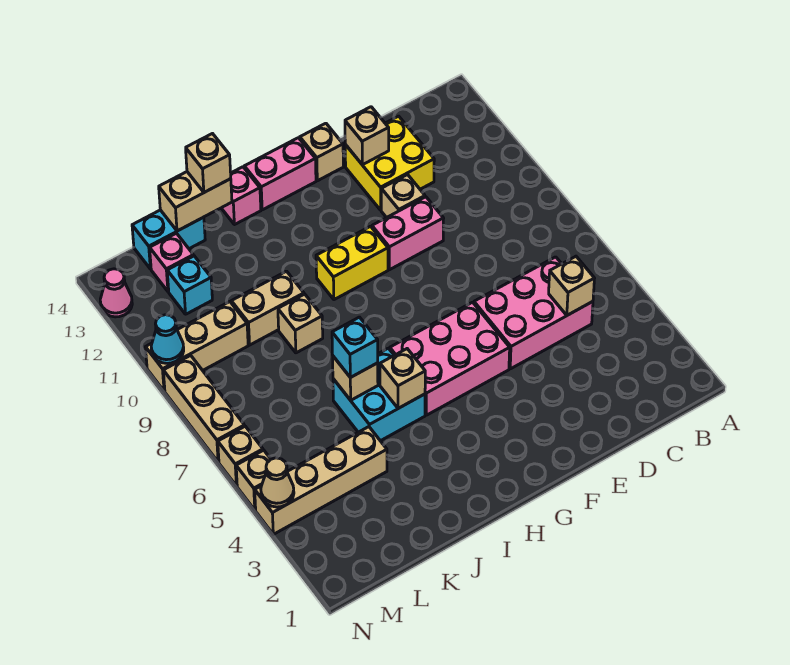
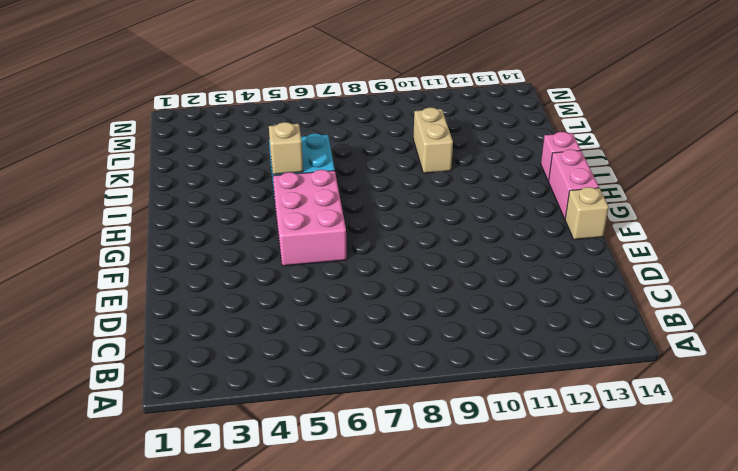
none -> pink 2x3 brick [474,257,593,369]
none -> yellow 2x2 brick [345,116,434,210]
none -> pink 1x2 brick [372,197,444,270]
none -> tan 1x1 brick [381,175,425,218]

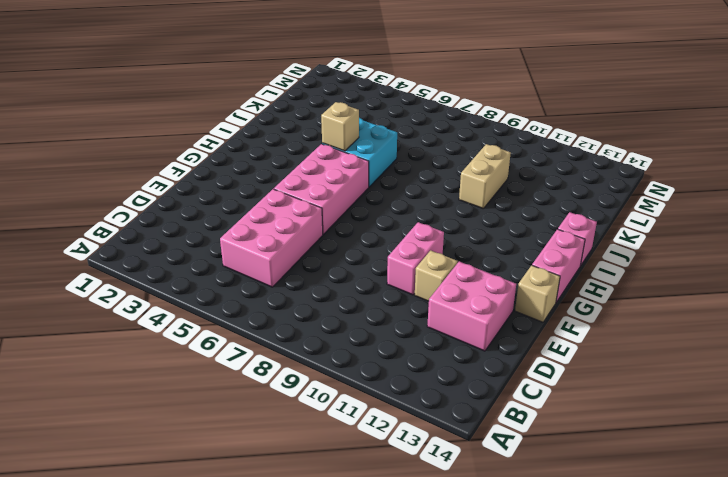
pink 2x2 brick [427,262,516,351] -> yellow 2x2 brick [345,116,434,210]
none -> yellow 1x2 brick [316,226,388,300]
none -> tan 1x1 brick [278,294,323,353]
none -> tan 1x4 brick [255,427,387,534]
none -> cyan 1x2 brick [132,210,205,269]

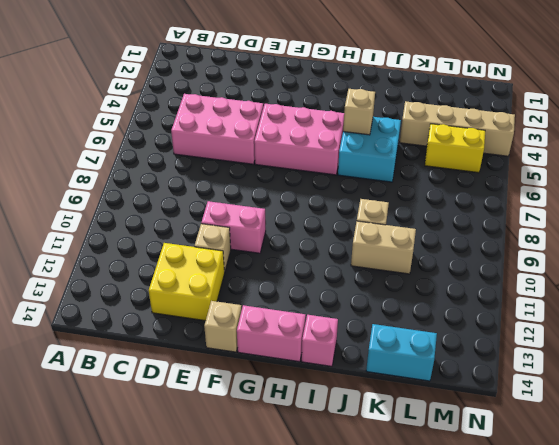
yellow 1x2 brick [425,124,485,173] -> yellow 1x2 brick moved to [316,226,388,300]
none -> tan 1x3 brick [146,302,248,391]
none -> cyan 1x1 brick [167,256,212,314]
none -> pink 1x1 brick [150,233,193,292]
none -> tan 1x1 brick [236,450,271,510]

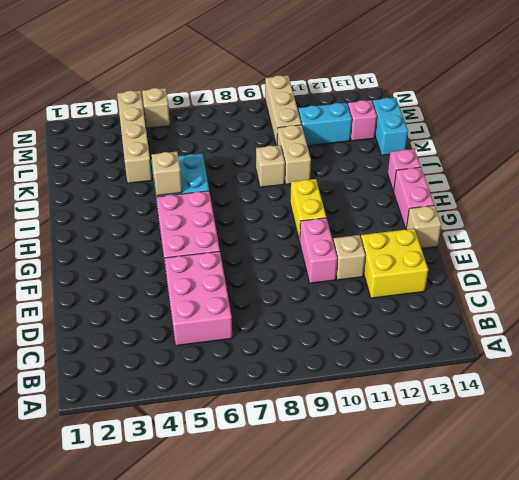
cyan 1x2 brick [298,103,352,146] -> cyan 1x1 brick [167,256,212,314]
none -> tan 1x1 brick [218,426,263,486]
none -> tan 1x3 brick [163,355,245,462]
none -> pink 1x1 cone [100,269,132,317]
none -> tan 1x1 brick [549,256,595,315]

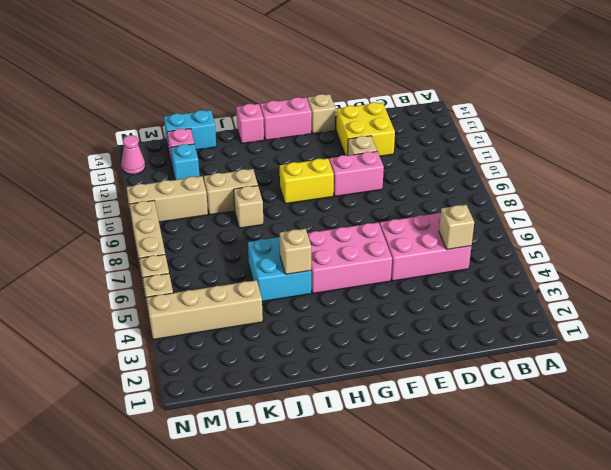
none -> tan 1x1 brick [345,107,389,165]
none -> tan 1x1 brick [333,356,378,400]
none -> tan 1x2 brick [159,172,232,231]
none -> tan 1x1 cone [261,458,294,507]

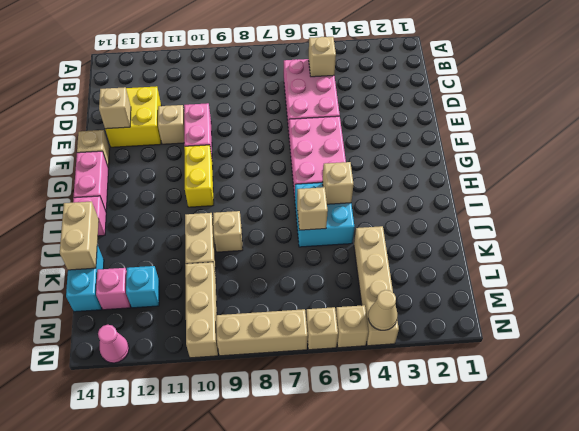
none -> cyan 1x1 cone [151,315,184,363]
none -> cyan 1x1 brick [332,317,378,378]
none -> tan 1x1 brick [186,134,231,192]

